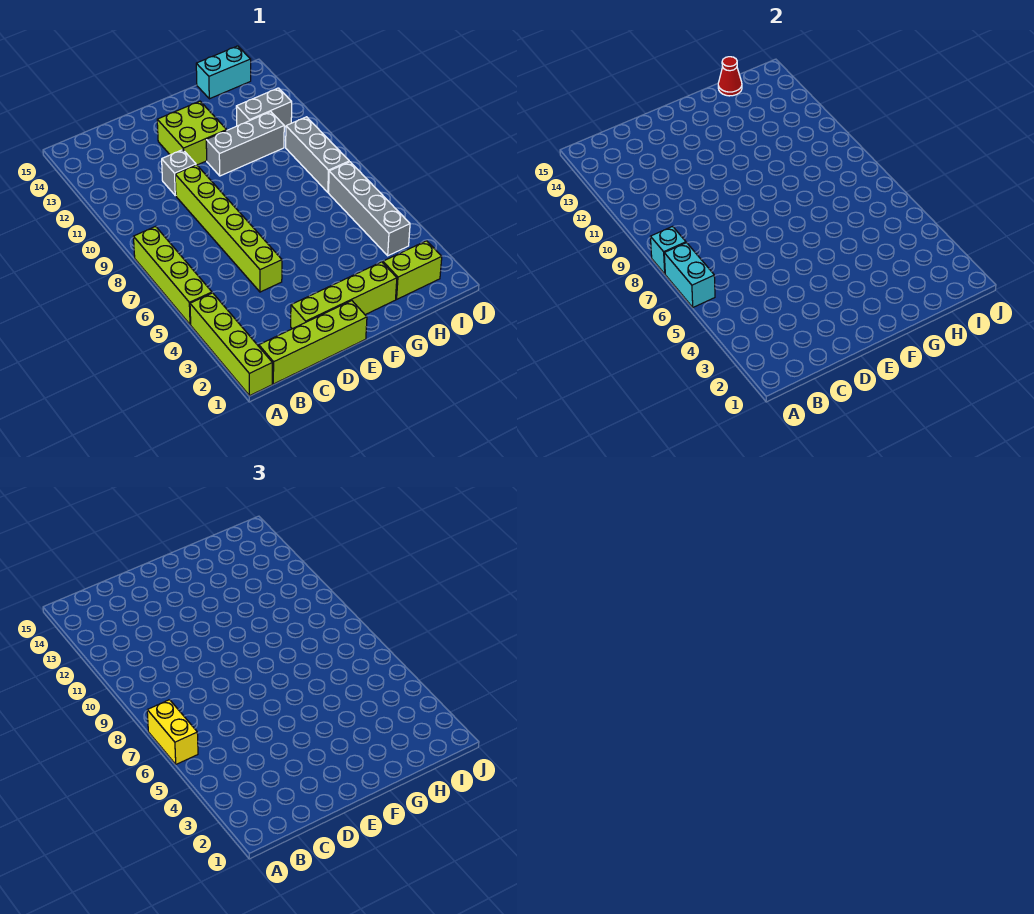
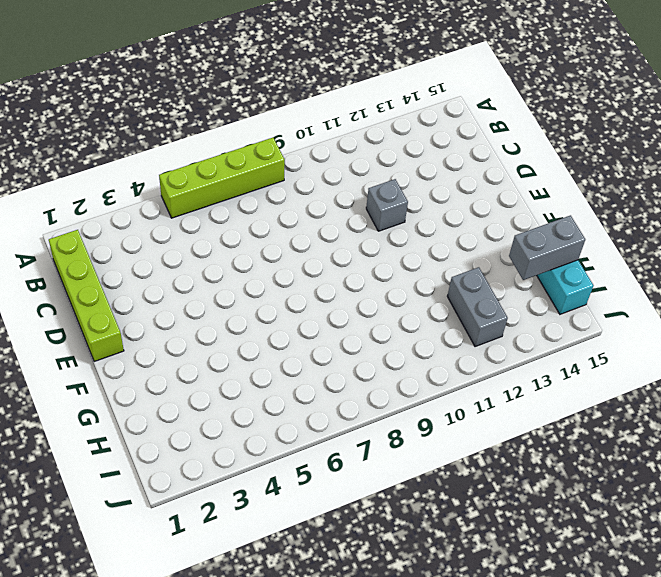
grey 1x2 brick [509,215,585,280] -> red 1x1 cone [718,57,742,96]
none -> lime 1x4 brick [190,293,272,396]
none -> lime 1x4 brick [291,262,397,329]
none -> lime 1x6 brick [175,165,282,292]

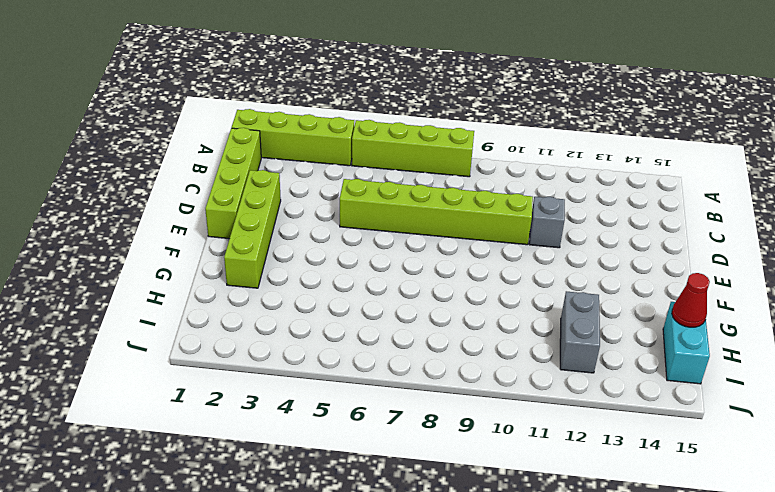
none -> lime 2x2 brick [157,101,227,165]
none -> grey 1x3 brick [206,112,284,176]
none -> lime 1x2 brick [383,241,442,299]

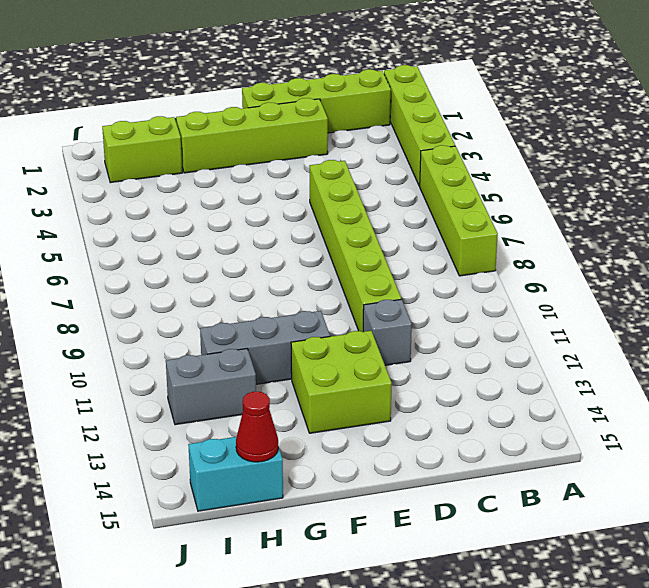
none -> grey 1x4 brick [329,162,410,256]
none -> grey 1x3 brick [286,117,349,192]
none -> cyan 1x2 brick [664,243,715,307]

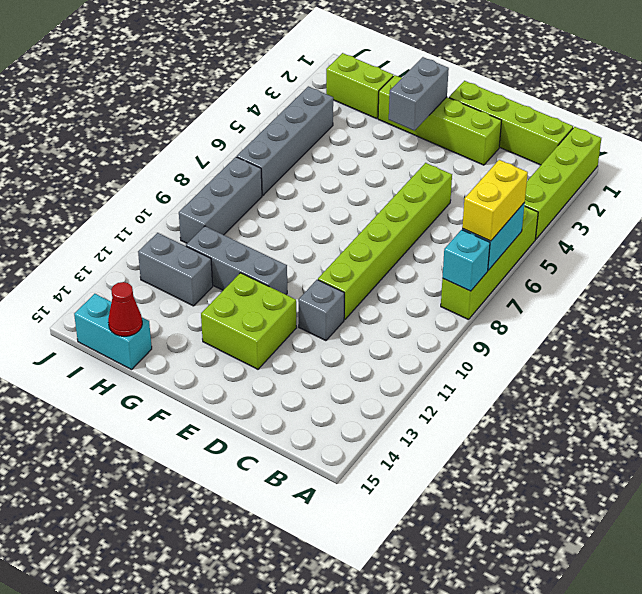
grey 1x2 brick [389,57,449,131] -> none

